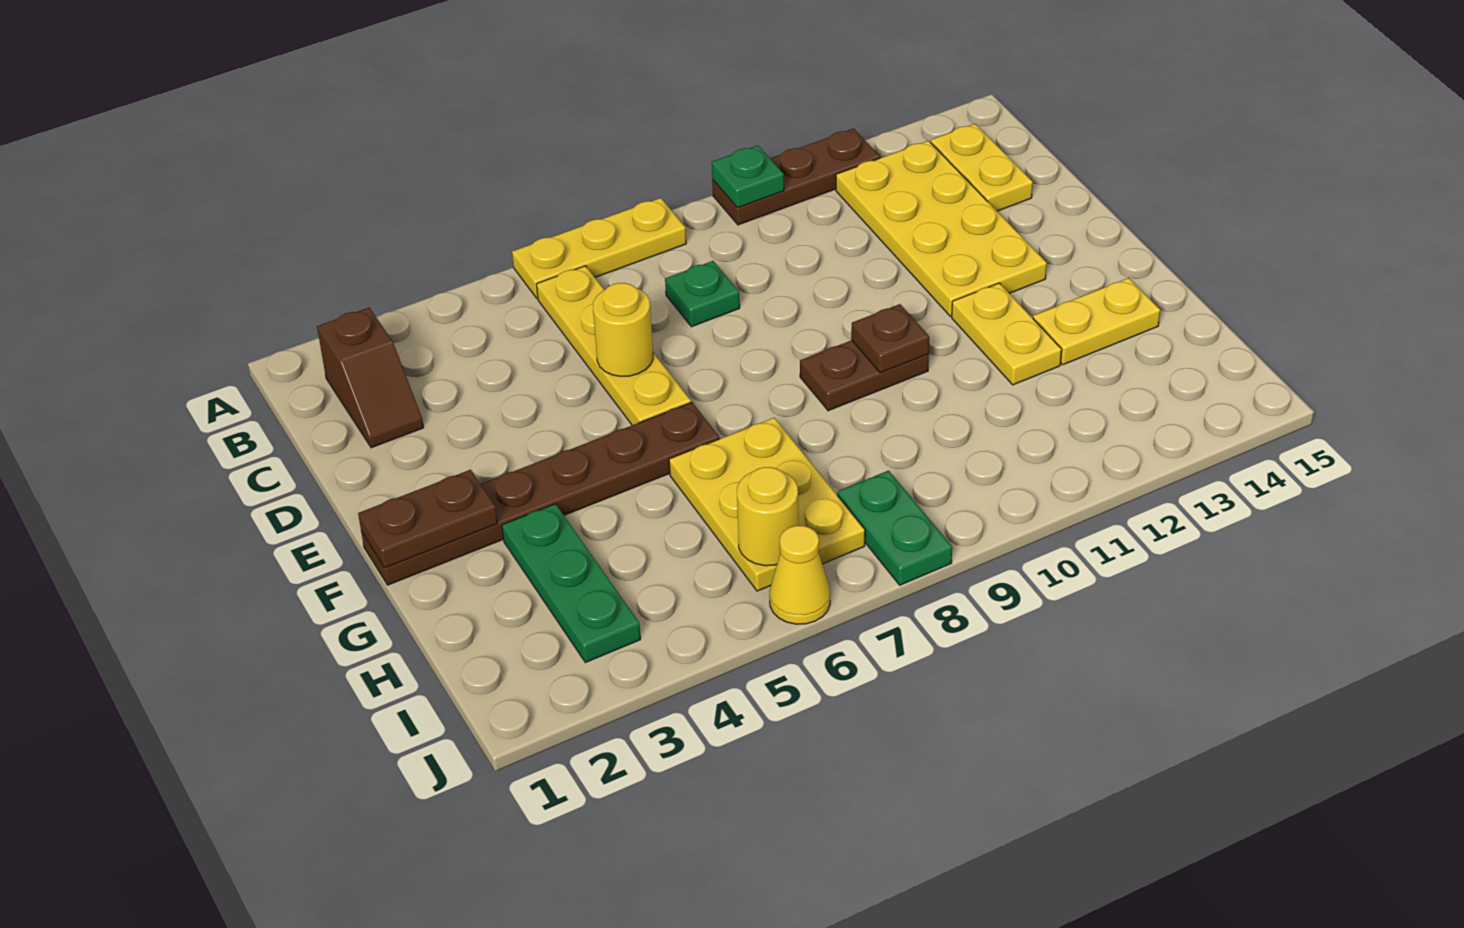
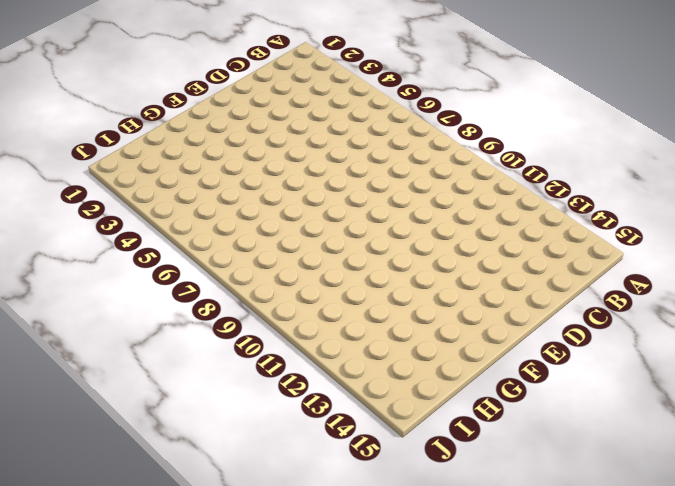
none -> yellow 1x3 plate [512,198,686,299]
none -> brown 1x3 plate [712,129,880,225]
none -> brown 1x2 slope [317,308,424,448]

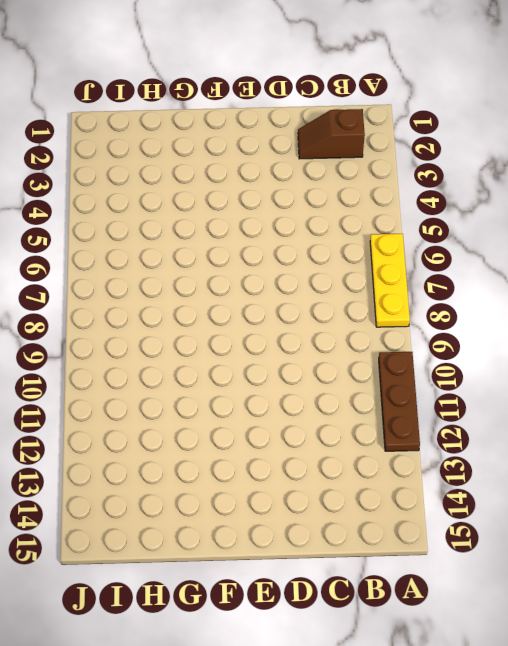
none -> yellow 1x4 plate [537,266,691,425]
none -> yellow 2x4 plate [836,141,1047,316]
none -> yellow 1x2 plate [931,124,1033,211]

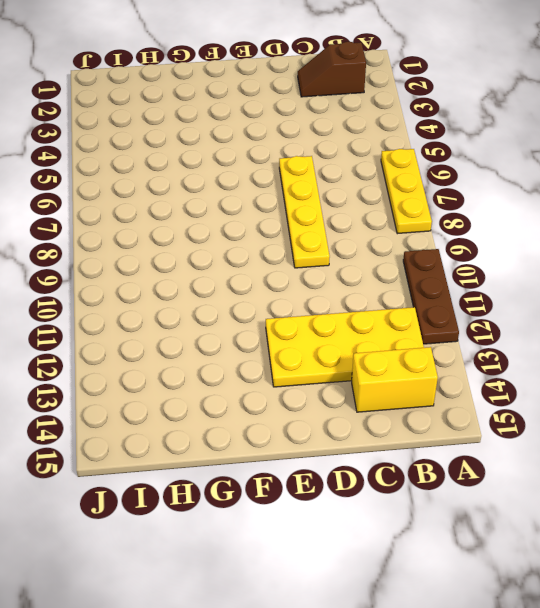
yellow 1x2 brick [352,347,438,412] -> yellow 1x2 plate [931,124,1033,211]
yellow 1x4 plate [279,156,330,268] -> yellow 1x4 plate turned to [537,266,691,425]
none -> green 1x1 plate [665,261,740,327]
none -> brown 1x6 plate [361,402,719,585]
none -> brown 1x2 plate [800,340,929,411]

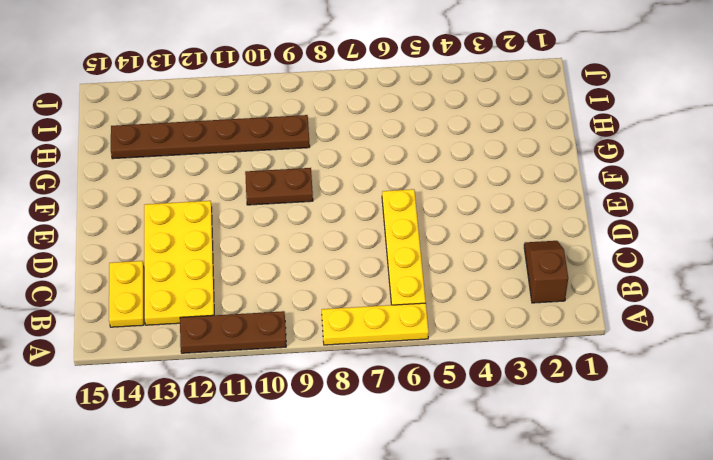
brown 1x6 plate [111,115,310,159] -> brown 1x6 plate moved to [361,402,719,585]
none -> green 1x1 plate [665,261,740,327]
none -> yellow 1x2 plate [952,283,1062,385]
none -> green 1x3 plate [502,504,641,663]

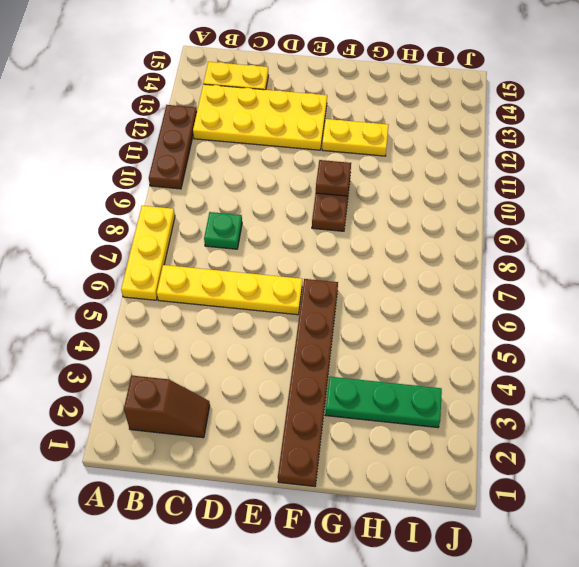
none -> yellow 2x3 plate [669,418,865,591]
none -> yellow 1x2 plate [1033,278,1160,365]
none -> green 1x2 plate [837,471,952,585]

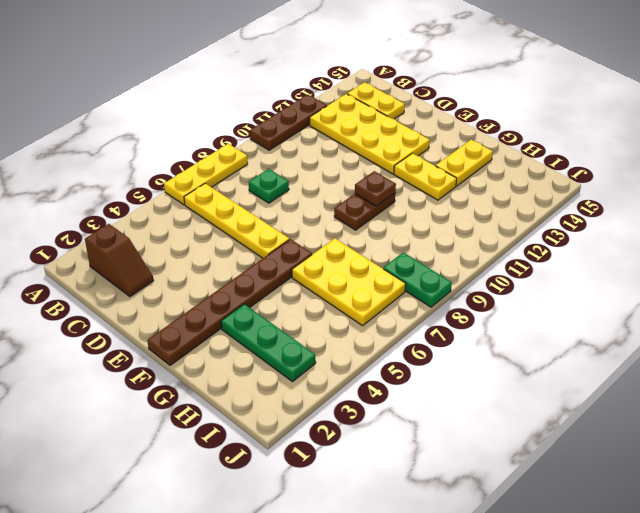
none -> yellow 1x1 cone [769,526,830,624]
none -> green 1x1 plate [712,145,784,208]
none -> yellow 1x1 round brick [593,283,653,376]

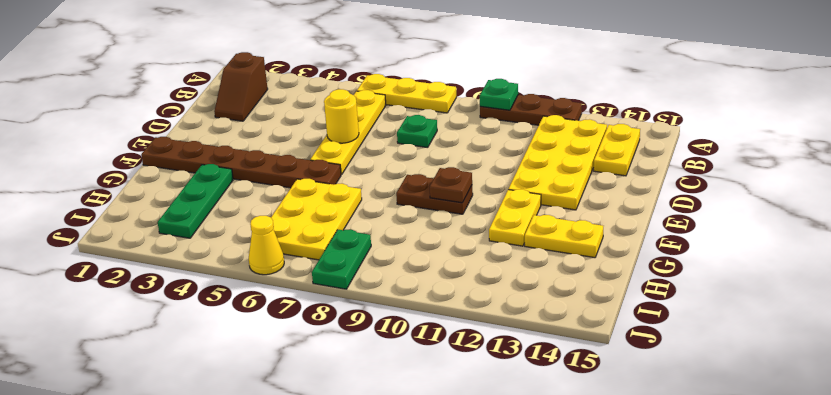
none -> brown 1x2 plate [358,470,498,568]
none -> yellow 1x1 round brick [737,467,798,566]

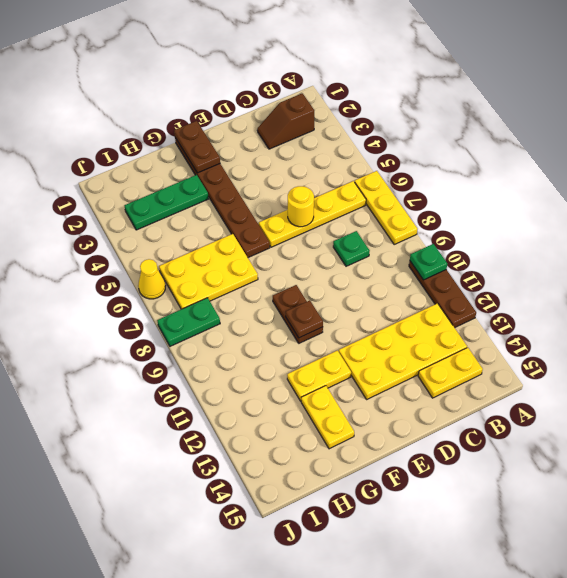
none -> yellow 1x1 round brick [737,467,798,566]

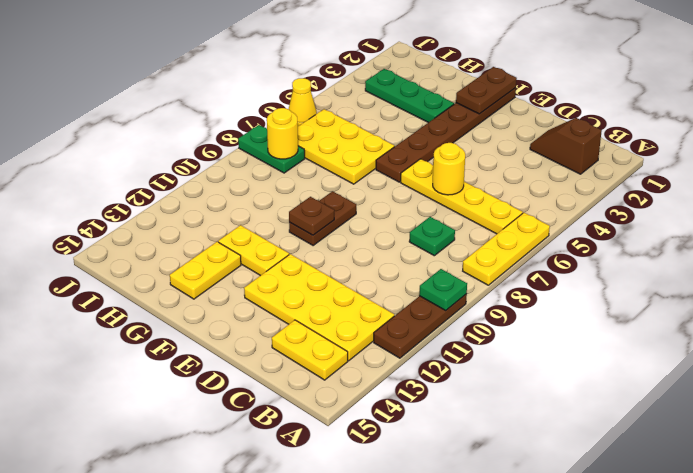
yellow 1x1 round brick [267,108,298,159] -> yellow 1x1 round brick moved to [737,467,798,566]

